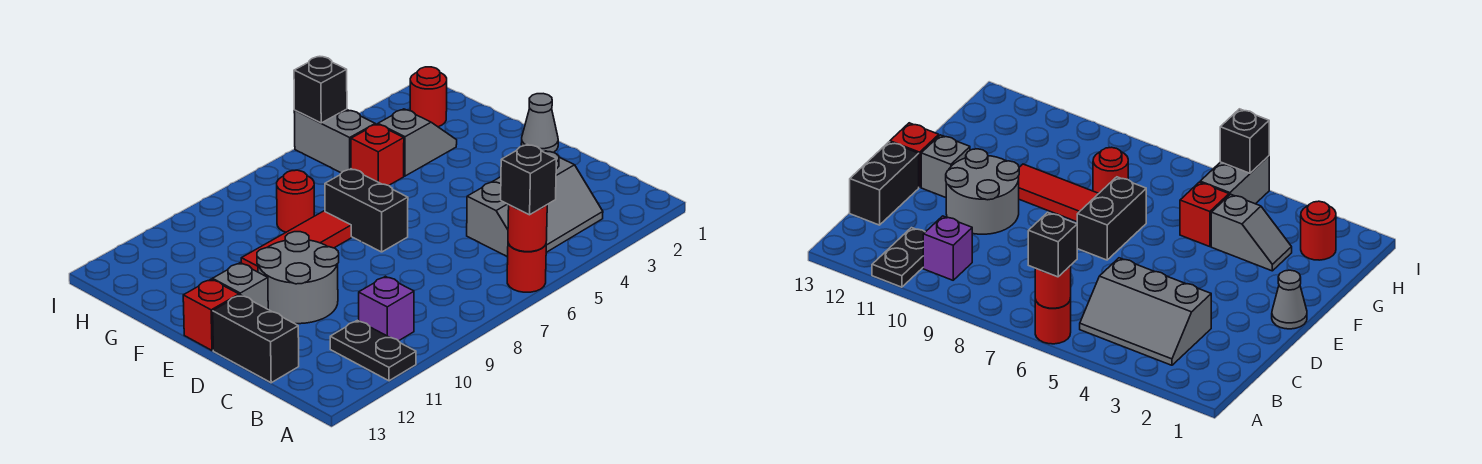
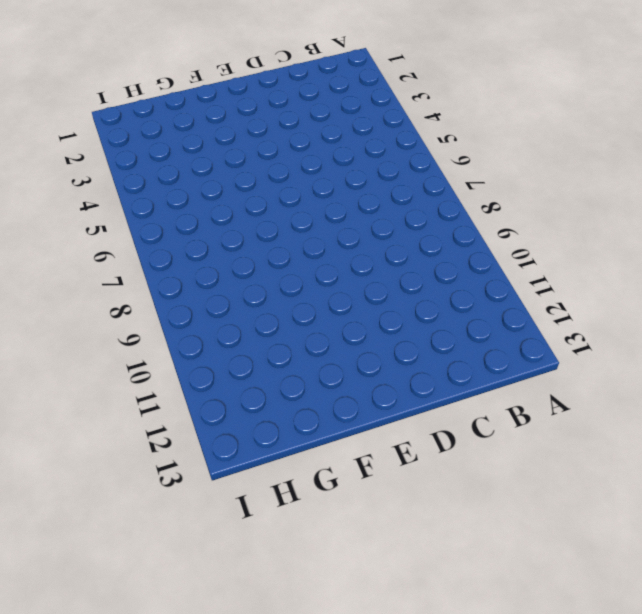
none -> red 1x1 round brick [507,244,546,292]
none -> black 1x2 plate [330,320,416,381]
none -> grey 2x3 slope [467,151,603,257]

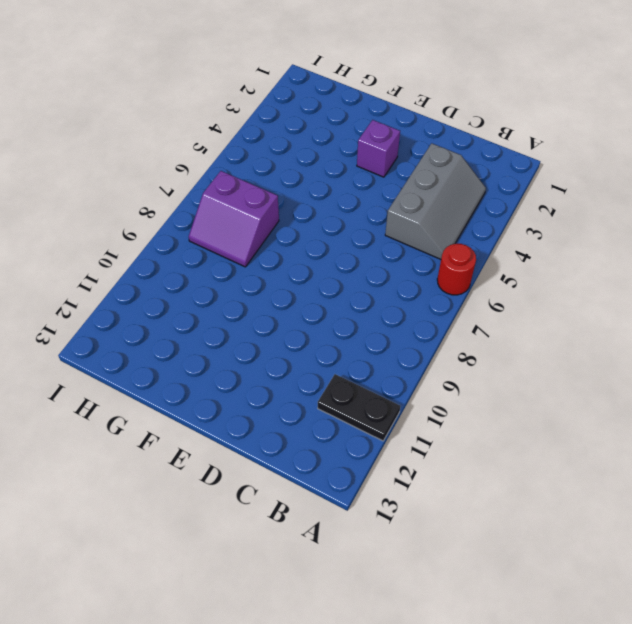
purple 1x1 brick [357,120,400,177] -> purple 1x1 brick moved to [359,276,414,341]
purple 2x2 slope [189,171,279,267] -> red 1x1 round brick [277,170,314,232]
none -> black 1x2 brick [213,295,299,383]
none -> grey 2x2 round brick [257,232,339,324]
none -> grey 1x1 cone [521,94,558,153]

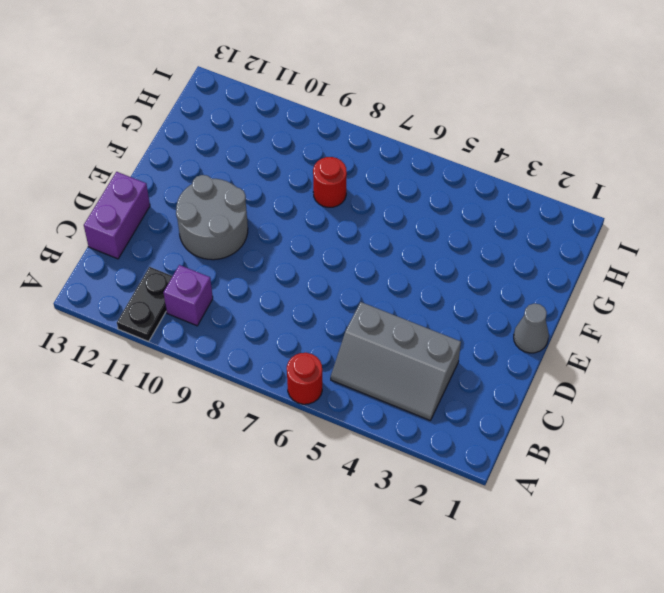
purple 1x2 brick [84,172,150,259] -> black 1x2 brick [213,295,299,383]
none -> black 1x2 brick [325,169,408,252]
none -> grey 1x1 brick [213,263,268,309]
none -> red 1x1 brick [183,279,239,350]

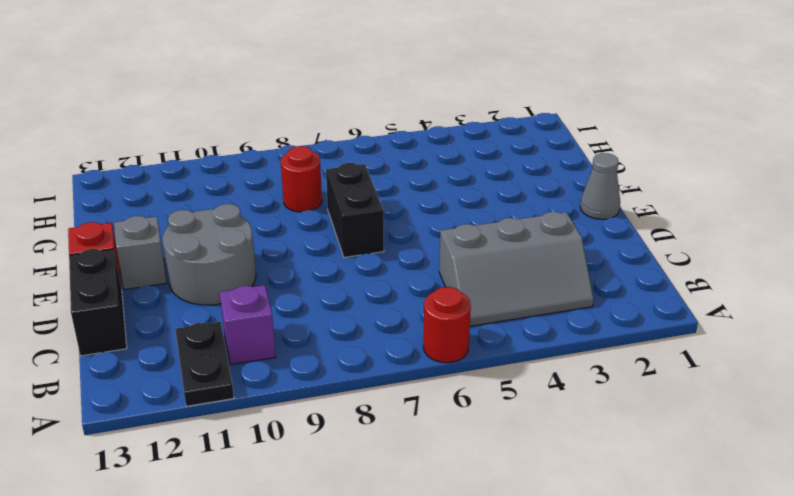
none -> red 1x3 tile [241,211,351,272]
none -> grey 1x2 slope [378,109,457,176]
none -> red 1x1 brick [351,124,404,186]

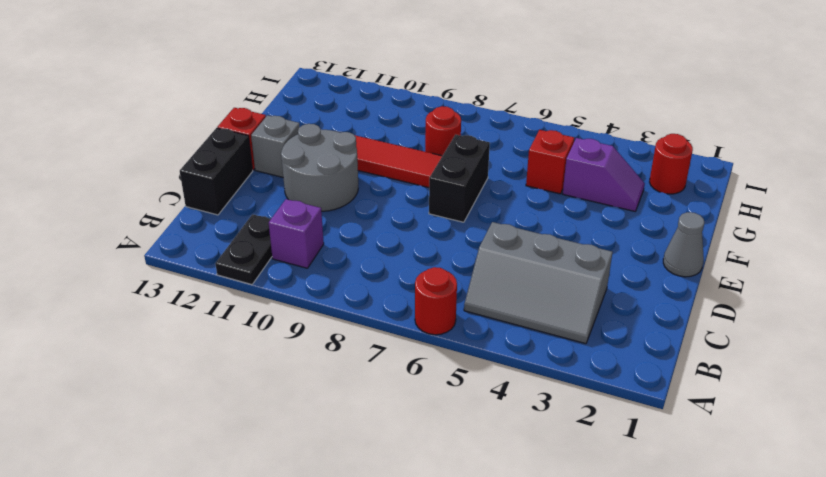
purple 1x2 slope [563,138,645,211] -> grey 1x2 slope [378,109,457,176]
none -> grey 1x2 brick [294,109,375,173]
none -> red 1x1 round brick [508,205,547,252]
none -> black 1x1 brick [294,57,347,123]

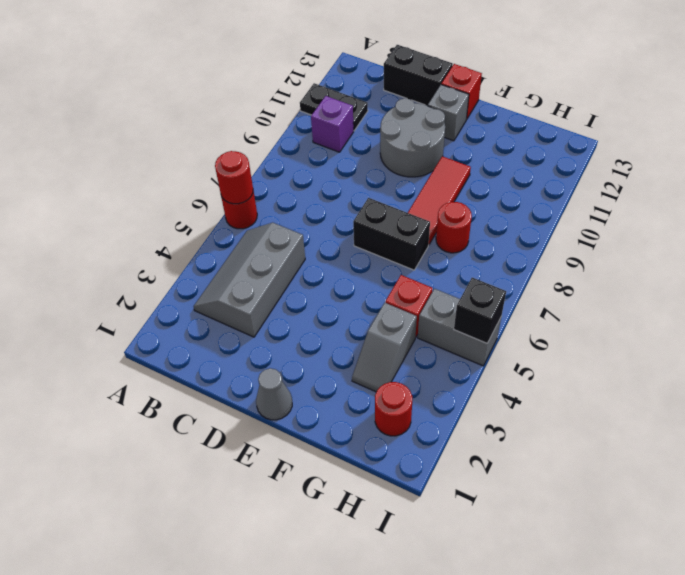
none -> black 1x1 brick [501,144,557,215]

